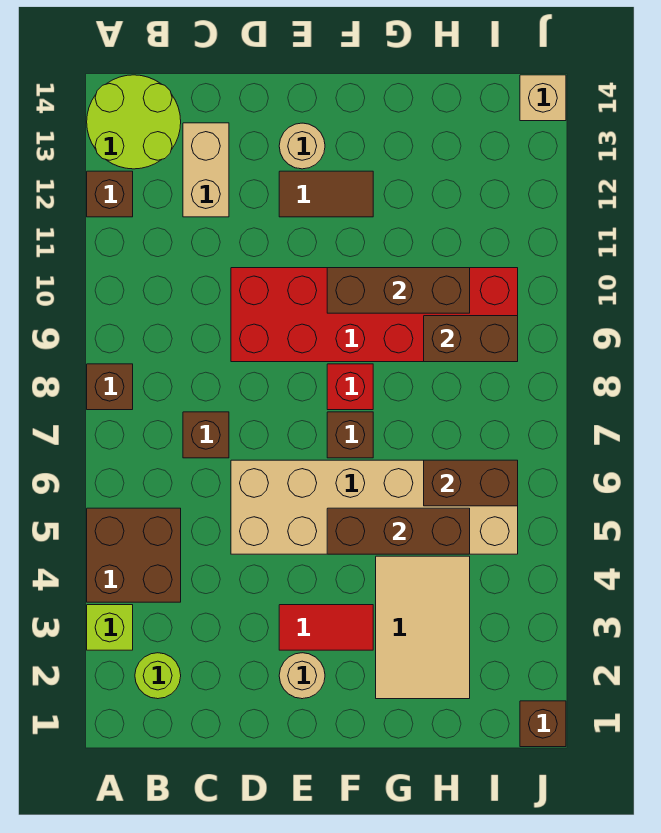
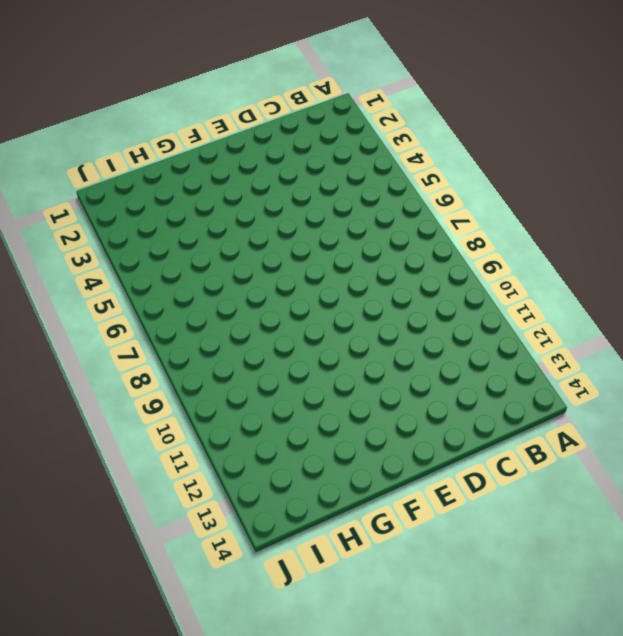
none -> lime 1x1 brick [87,605,133,650]
none -> brown 2x2 brick [87,508,181,602]
none -> brown 1x1 brick [87,364,133,410]

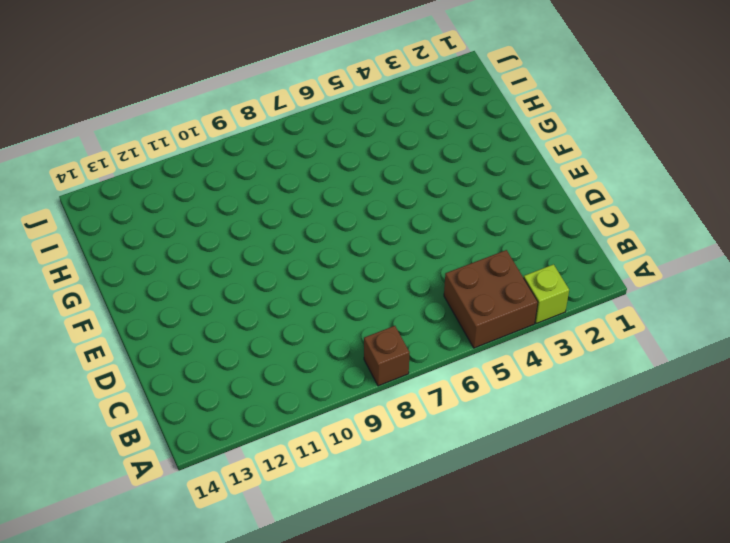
none -> brown 1x1 brick [87,171,133,217]
none -> lime 2x2 round brick [87,75,181,169]
none -> lime 1x1 round brick [135,653,181,699]

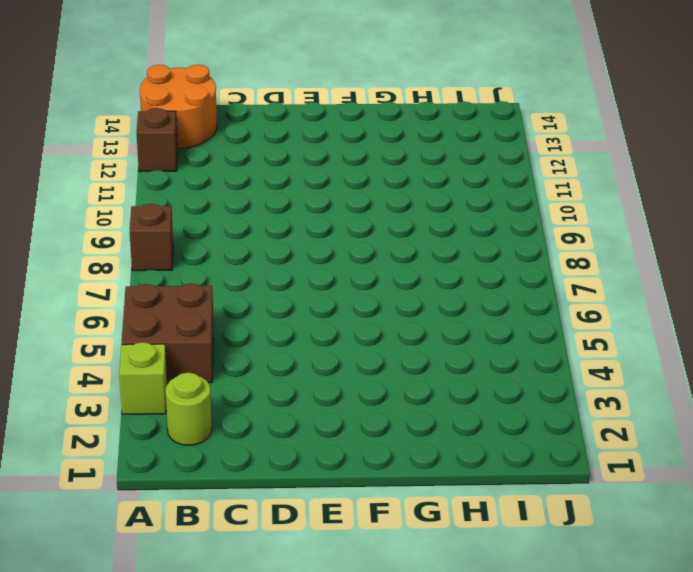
orange 2x2 round brick [140,64,217,148] -> lime 2x2 round brick [87,75,181,169]
none -> brown 1x1 brick [183,412,229,458]
none -> tan 1x2 brick [183,123,229,217]
none -> tan 2x6 brick [231,460,518,554]

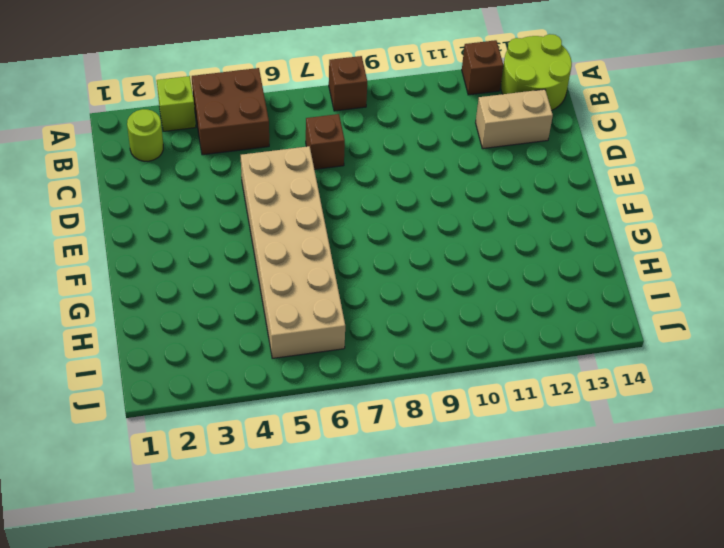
none -> red 2x6 brick [231,268,518,362]
none -> tan 1x1 round brick [279,653,325,699]
none -> red 1x2 tile [279,605,373,650]

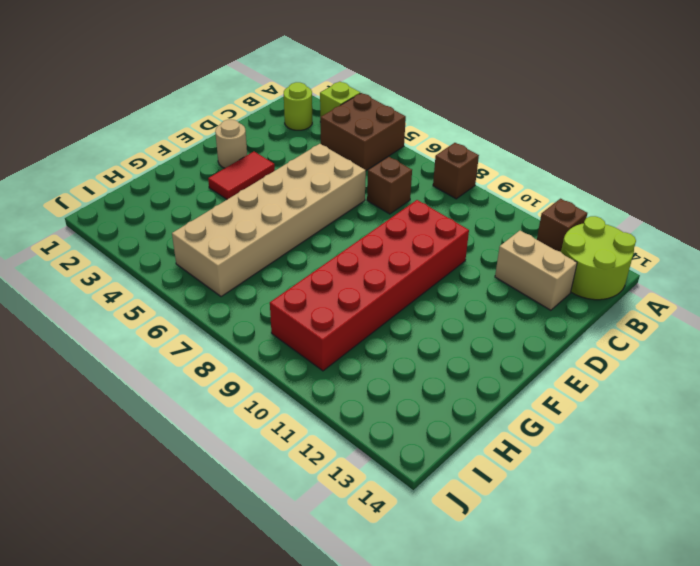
none -> brown 1x2 tile [279,171,373,217]
none -> tan 1x1 round brick [279,123,325,169]
none -> brown 1x1 brick [327,412,373,458]

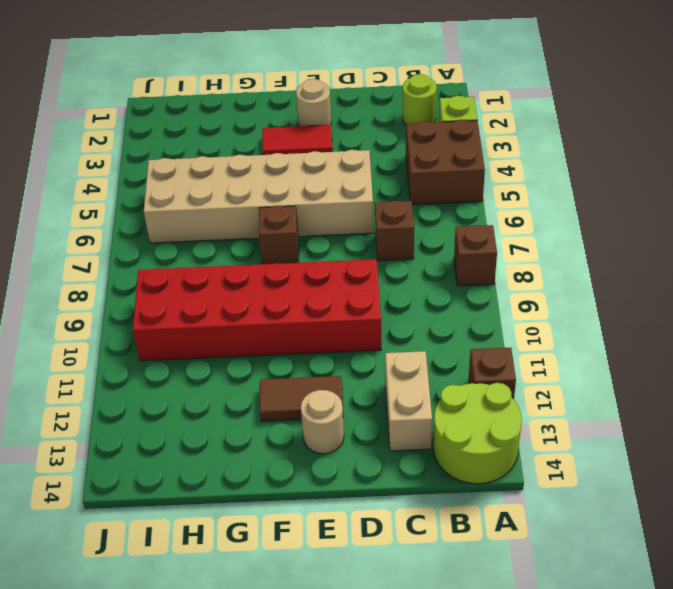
none -> red 1x1 brick [327,364,373,410]
none -> tan 2x3 tile [376,556,470,699]
none -> brown 1x1 brick [520,701,566,747]

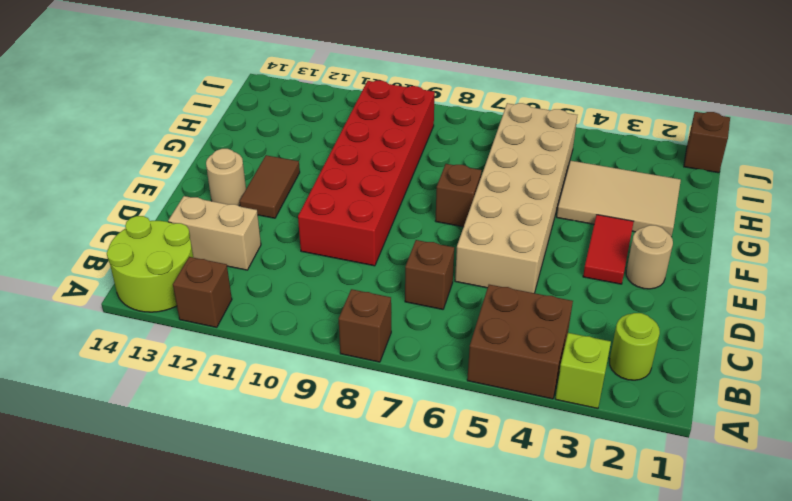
none -> red 1x1 brick [327,364,373,410]
none -> tan 1x1 brick [520,75,566,121]
none -> brown 1x3 brick [327,508,470,554]

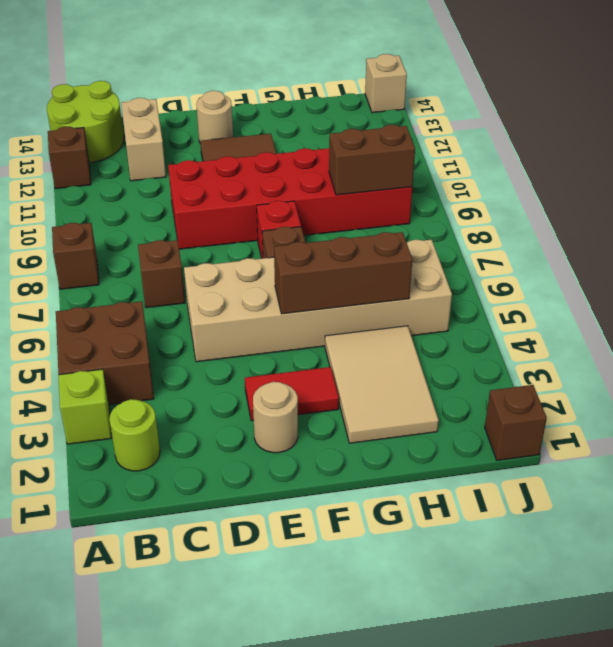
none -> brown 1x3 brick [327,268,470,313]
none -> brown 1x2 brick [424,460,518,506]

